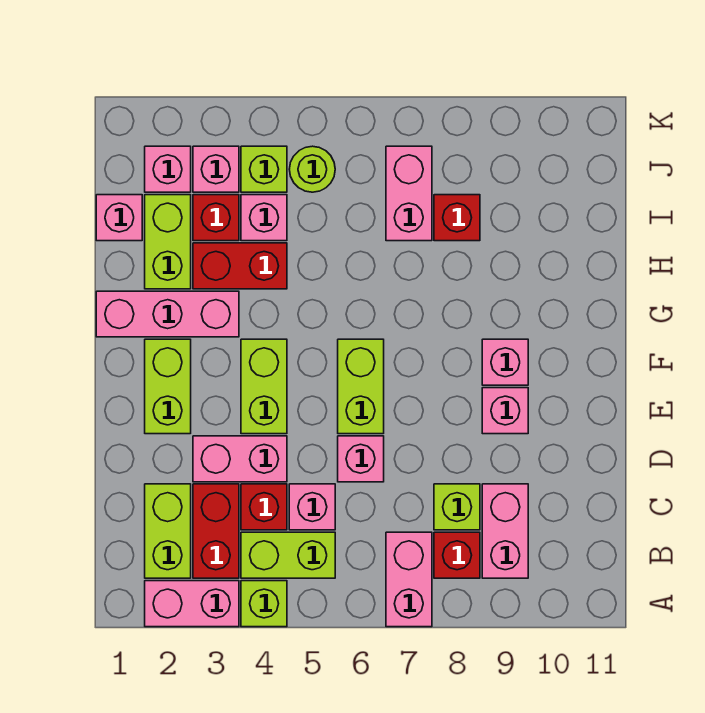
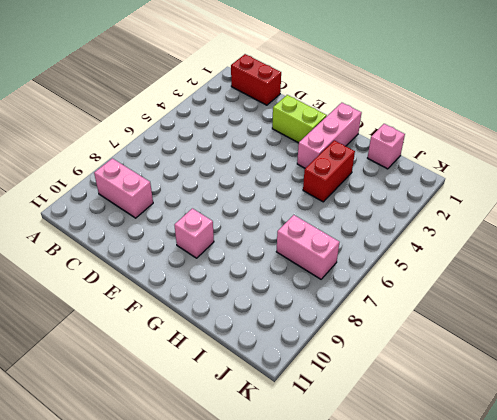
red 1x2 brick [231,54,281,105] -> red 1x2 brick moved to [193,484,239,578]
none -> pink 1x2 brick [145,581,239,627]
none -> lime 1x1 brick [241,581,287,627]
none -> pink 1x2 brick [386,532,432,627]
none -> lime 1x2 brick [145,484,191,578]

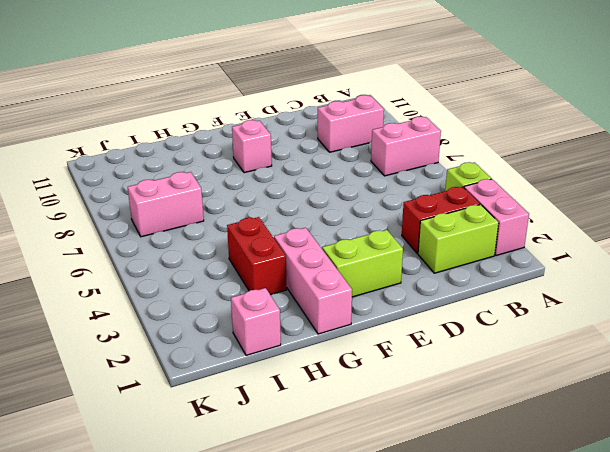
none -> lime 1x2 brick [241,532,335,578]
none -> red 1x1 brick [434,532,480,578]
none -> red 1x1 brick [241,484,287,530]
none -> pink 1x1 brick [289,484,335,530]

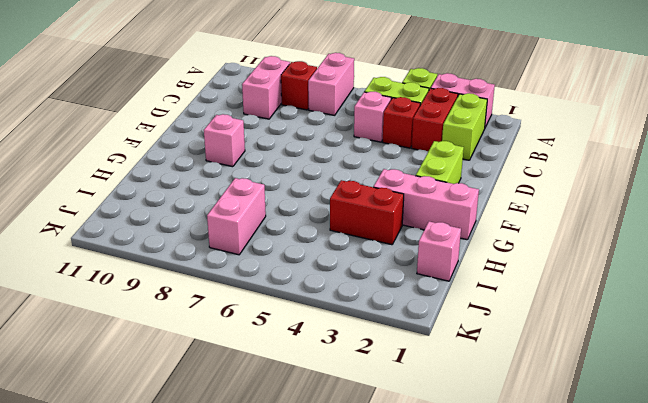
none -> lime 1x1 brick [434,484,480,530]
none -> pink 1x2 brick [193,436,287,482]
none -> pink 1x1 brick [338,436,384,482]
none -> lime 1x2 brick [241,339,287,434]

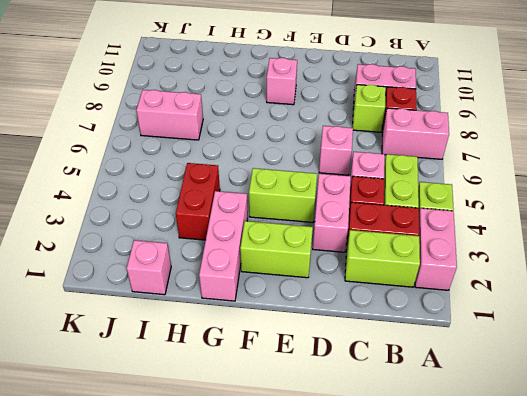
none -> lime 1x2 brick [338,339,384,434]
none -> pink 1x1 brick [482,388,528,434]
none -> lime 1x2 brick [145,195,191,289]
none -> red 1x1 brick [193,195,239,241]

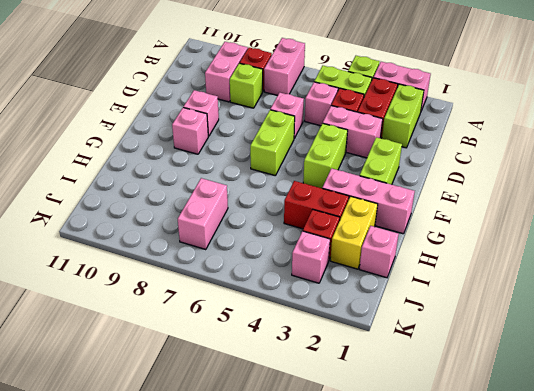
yellow 1x2 brick [330,196,378,269] -> lime 1x2 brick [145,195,191,289]
none -> pink 1x1 brick [241,195,287,241]
none -> red 1x1 brick [434,195,480,241]
none -> pink 1x1 brick [145,146,191,192]
none -> lime 1x1 brick [241,146,287,192]

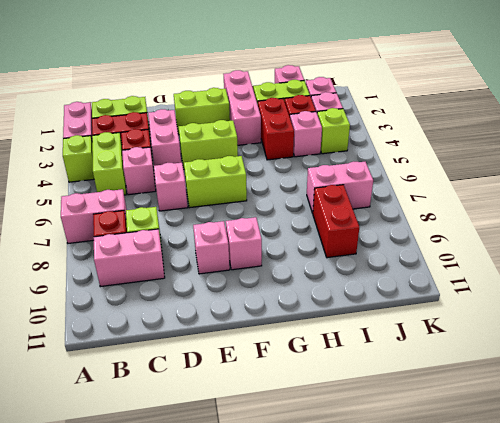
red 1x2 brick [313,185,359,258] -> red 1x1 brick [434,195,480,241]
none -> lime 1x1 round brick [289,146,335,192]

